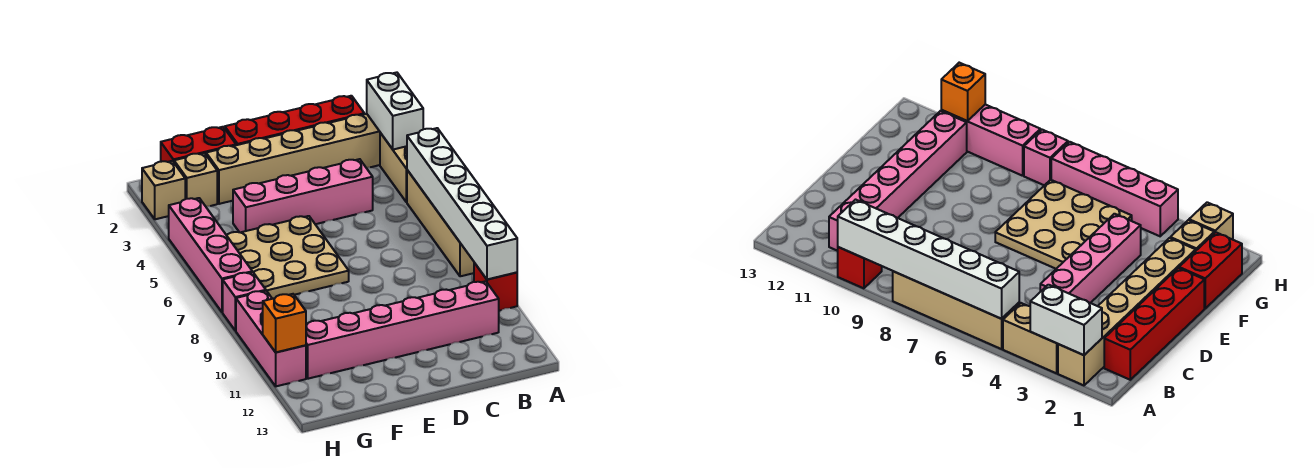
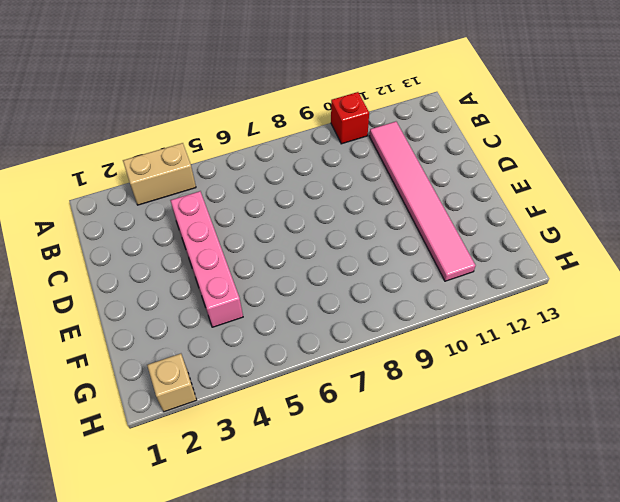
pink 1x6 tile [369,122,476,281] -> pink 1x6 brick [306,281,499,379]
none -> tan 1x6 brick [206,114,380,204]
none -> tan 1x4 brick [407,170,474,276]
none -> red 1x4 brick [225,96,364,145]

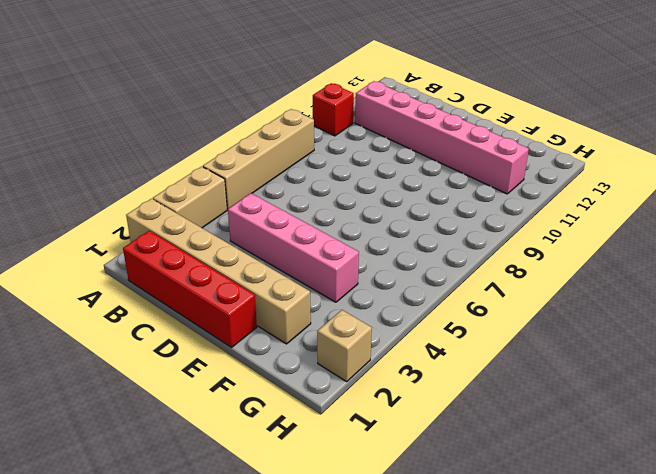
none -> tan 3x3 plate [227,216,349,299]
none -> red 1x2 brick [161,127,236,162]
none -> tan 1x1 brick [174,153,217,206]

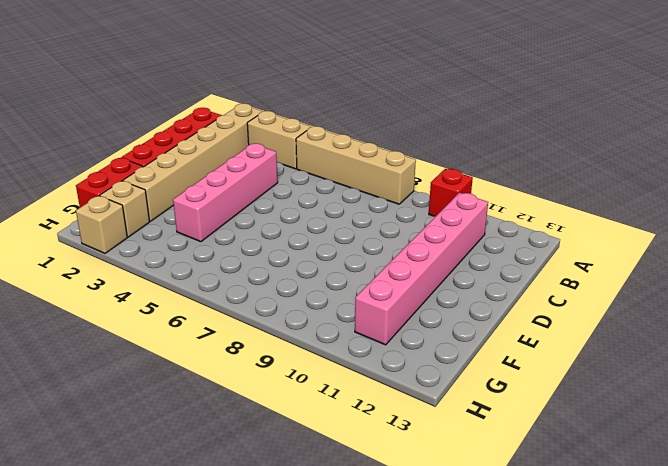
none -> tan 3x3 plate [227,216,349,299]
none -> pink 1x4 brick [169,198,252,312]
none -> pink 1x1 brick [223,272,266,331]

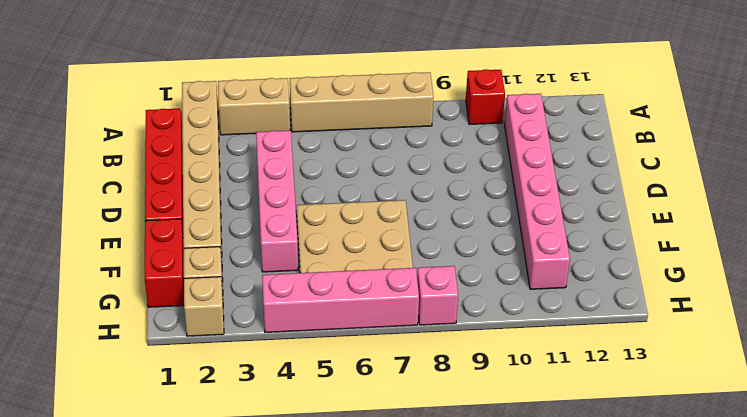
none -> pink 1x3 brick [236,291,306,386]
none -> white 1x2 brick [367,72,423,150]
none -> white 1x6 brick [407,128,517,280]

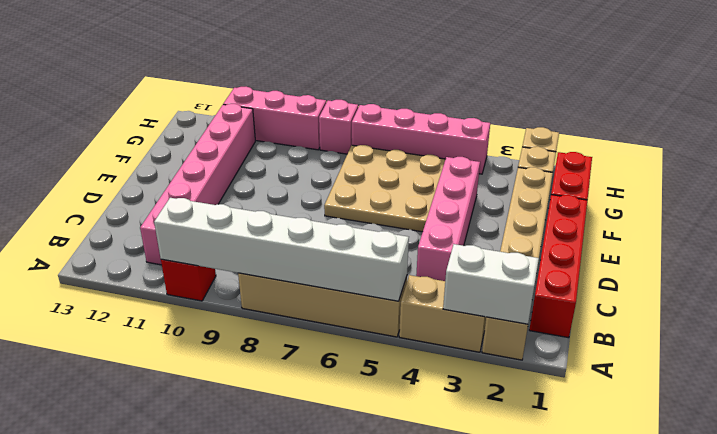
none -> orange 1x1 brick [263,294,306,352]

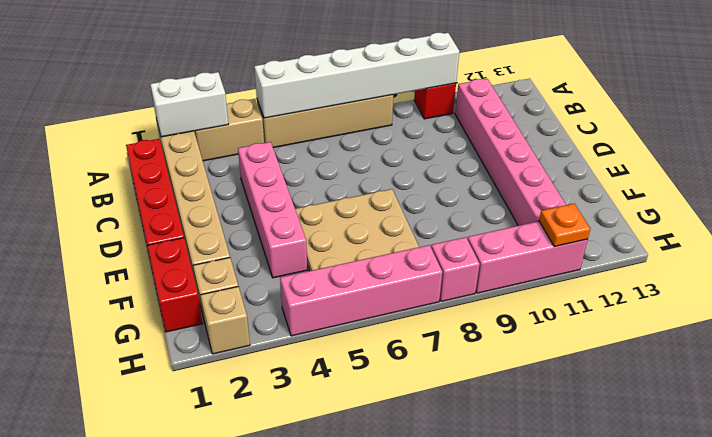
orange 1x1 plate [539,204,590,247] -> orange 1x1 brick [263,294,306,352]

